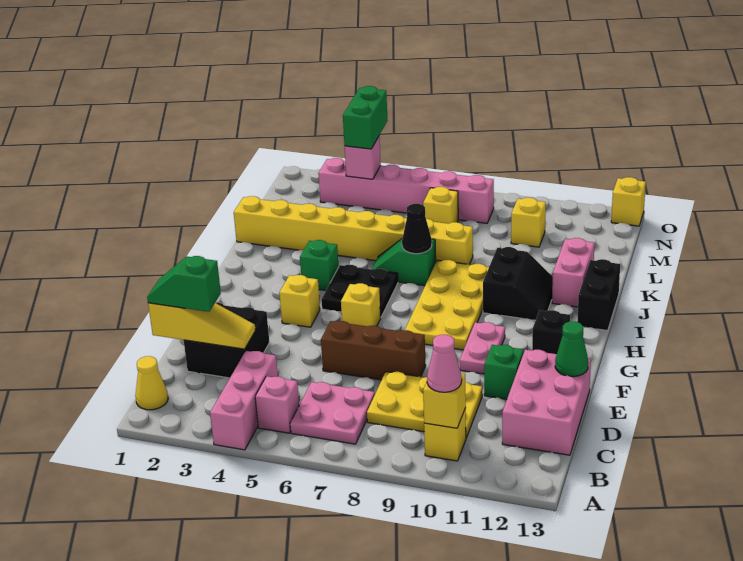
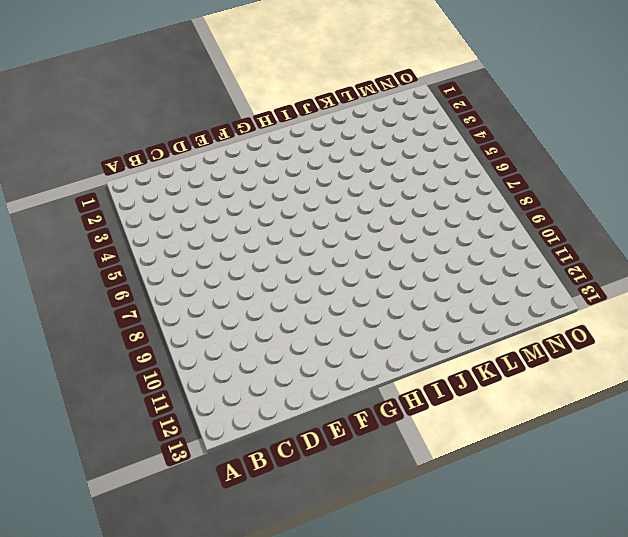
none -> pink 1x3 brick [210,351,278,450]
none -> yellow 1x1 cone [135,356,168,410]
none -> pink 1x1 brick [255,376,299,433]
none -> pink 2x2 plate [290,382,375,444]

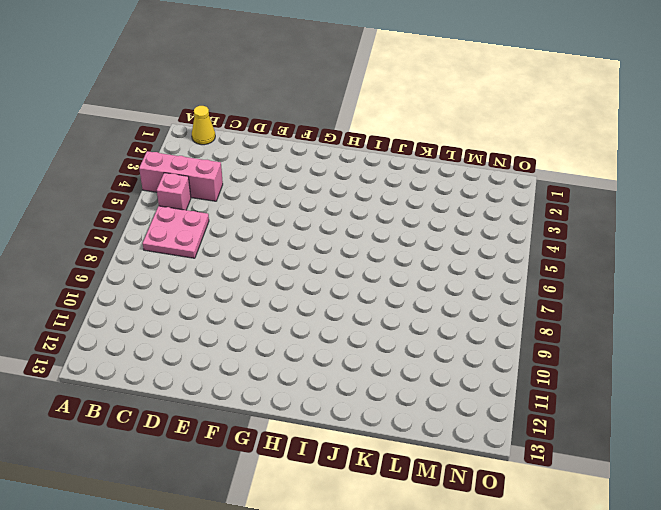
none -> yellow 1x1 brick [424,408,466,461]
none -> yellow 2x3 plate [367,372,482,438]
none -> pink 2x3 brick [502,350,591,455]
none -> black 2x2 brick [184,303,269,378]

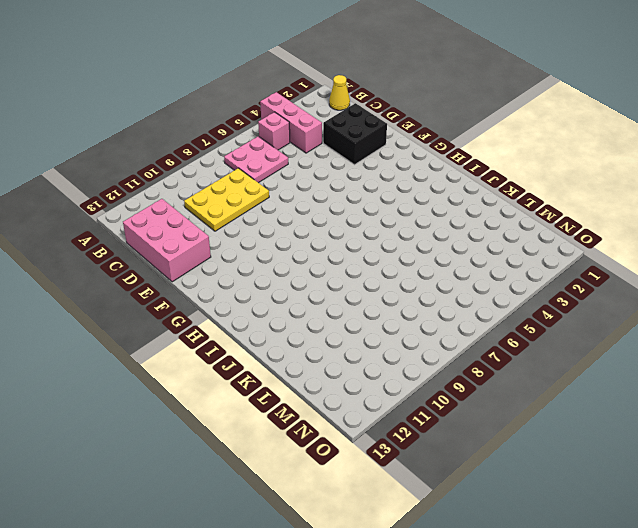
none -> yellow 1x1 brick [424,408,466,461]
none -> brown 1x3 brick [321,321,426,380]
none -> green 1x1 brick [484,345,523,399]
none -> pink 1x2 plate [460,322,505,374]

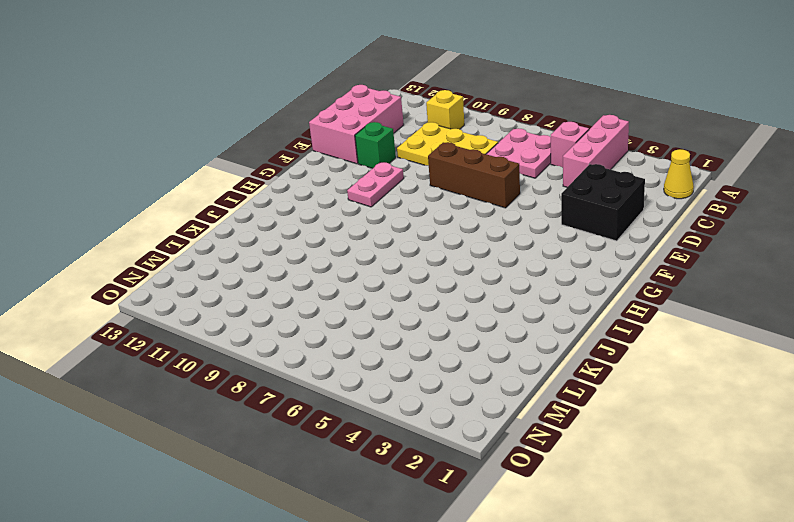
none -> yellow 1x1 brick [279,275,320,327]
none -> yellow 1x1 brick [341,283,381,326]
none -> yellow 2x4 plate [405,260,489,350]
none -> black 1x1 brick [532,310,570,354]

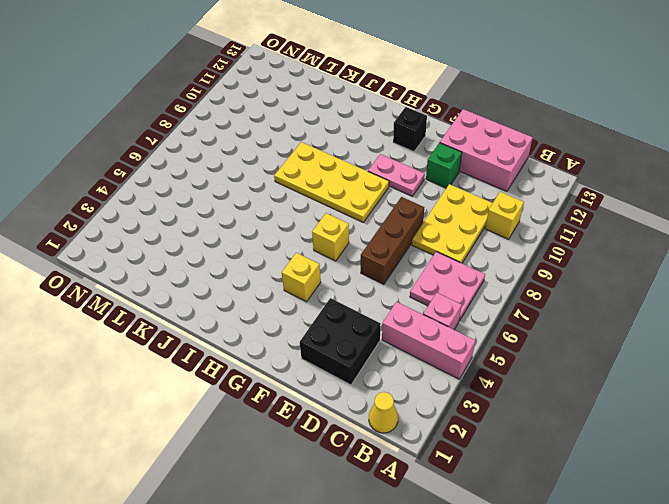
none -> black 2x2 plate [321,265,398,317]
none -> green 1x1 brick [300,240,339,290]
none -> black 2x2 slope [483,247,553,320]
none -> black 1x2 brick [577,259,620,331]

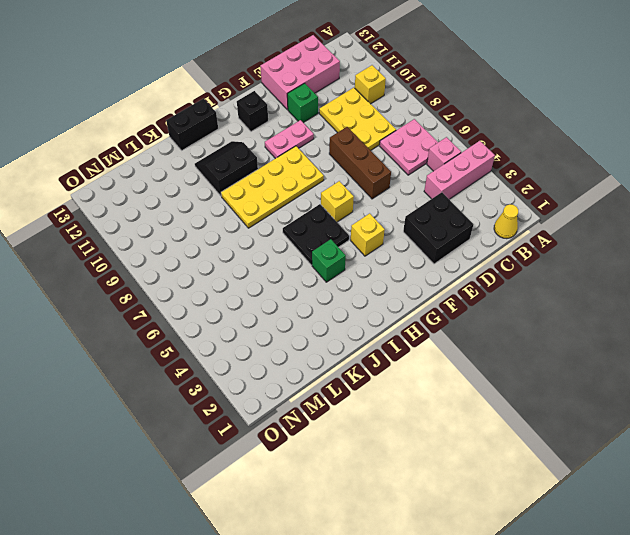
none -> green 1x2 slope [372,239,436,286]
none -> pink 1x2 brick [552,238,595,307]
none -> yellow 1x8 brick [234,196,473,264]
none -> yellow 1x1 brick [423,187,458,224]

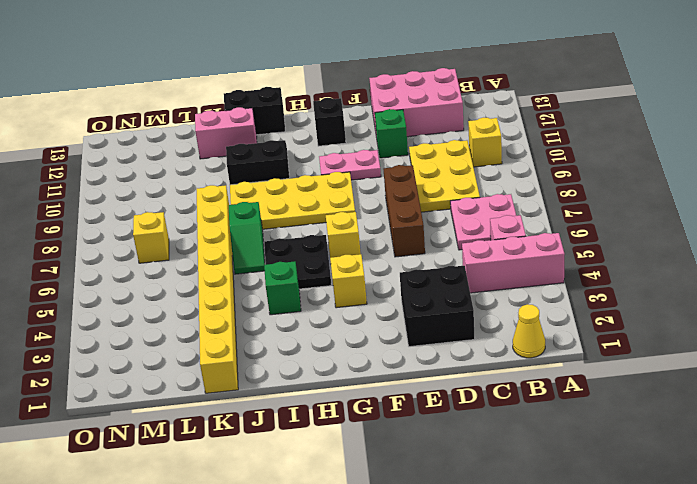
none -> yellow 1x1 brick [511,198,546,247]
none -> pink 1x6 brick [318,158,494,223]
none -> yellow 1x1 brick [611,177,646,226]
none -> yellow 1x1 brick [423,373,466,428]

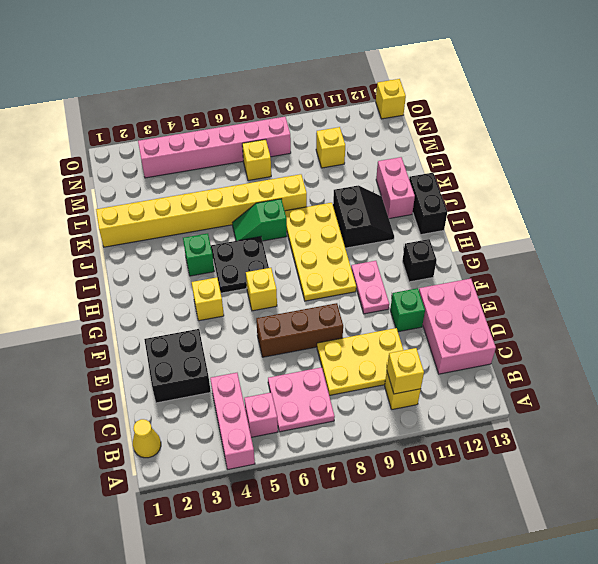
none -> yellow 1x3 slope [148,303,256,349]
none -> green 1x1 cone [555,321,588,377]
none -> black 1x1 cone [402,204,432,254]
none -> pink 1x1 brick [345,137,381,179]

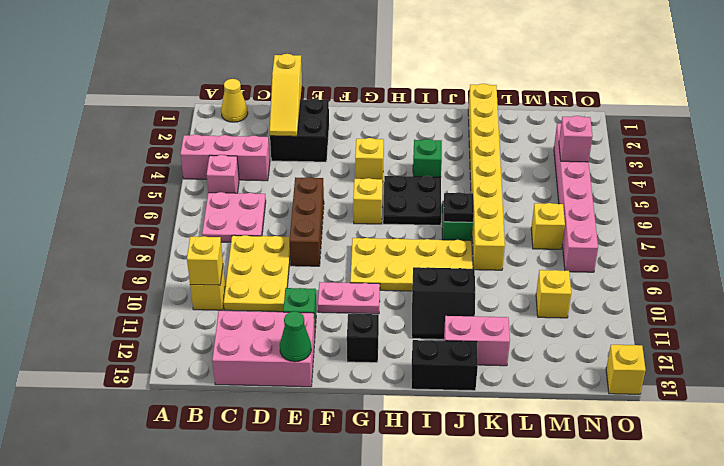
black 1x1 plate [444,192,474,222] -> black 1x1 cone [402,204,432,254]
none -> pink 1x1 cone [427,335,462,392]
none -> green 1x2 slope [147,256,221,312]
none -> green 1x2 brick [343,86,388,149]

